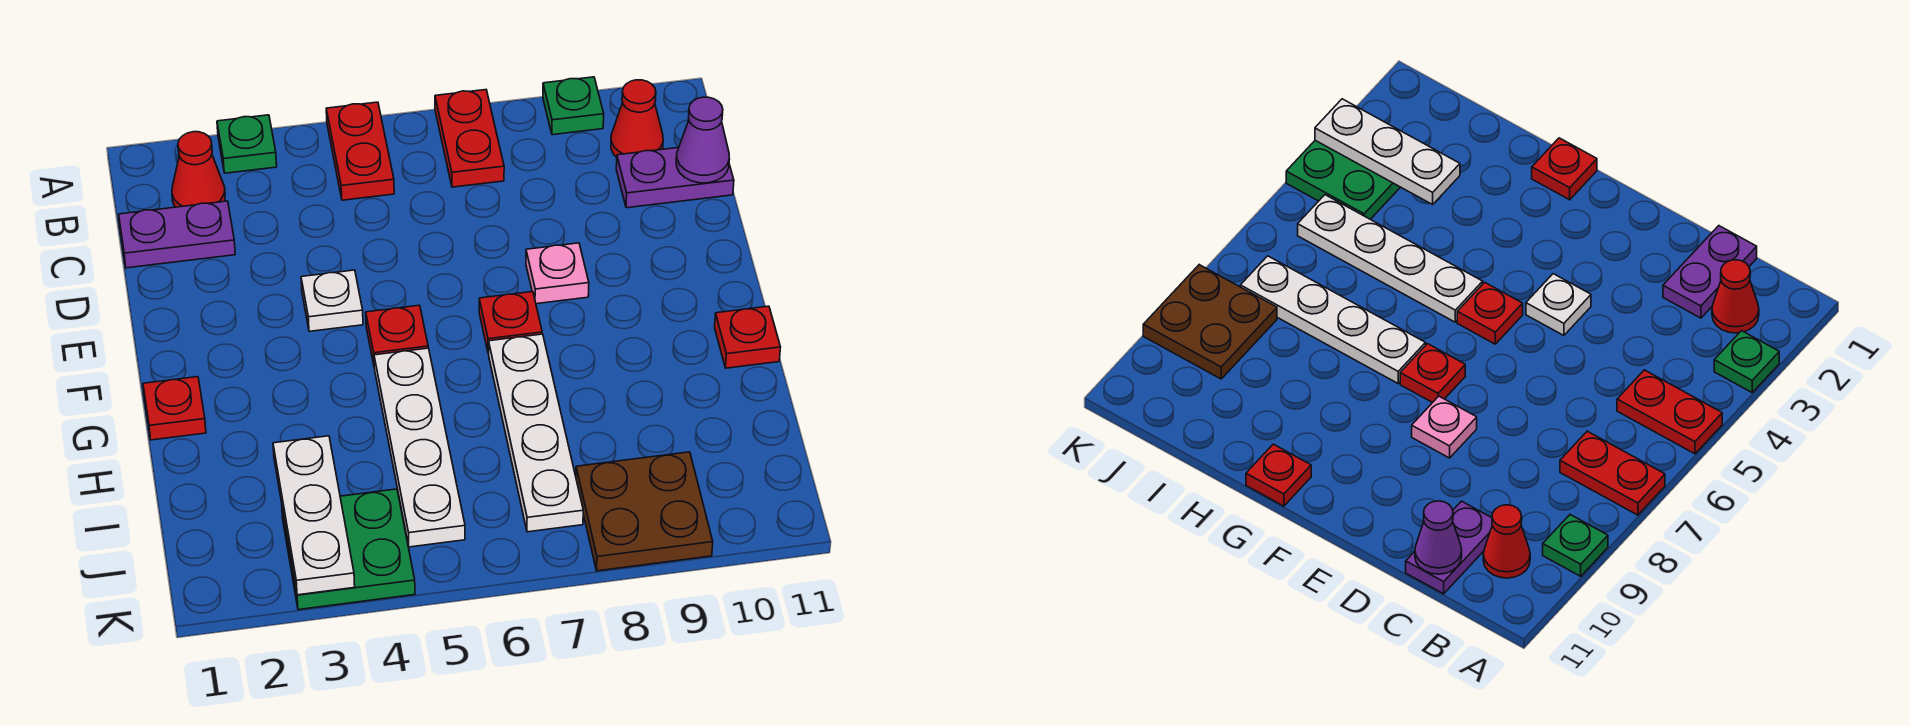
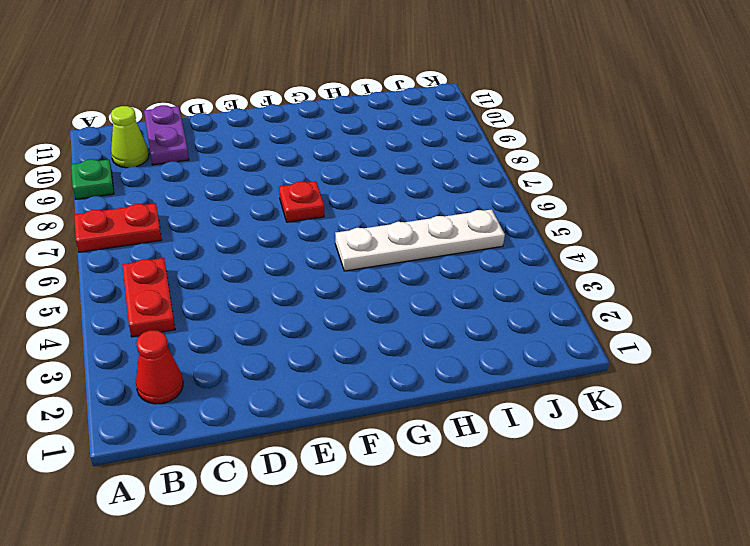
red 1x2 plate [122,258,175,337] -> red 1x2 plate turned to [326,102,394,200]
lime 1x1 cone [111,106,149,168] -> red 1x1 cone [611,80,663,157]
none -> green 1x1 plate [217,115,277,173]
none -> purple 1x2 plate [119,201,235,268]
none -> white 1x1 plate [301,270,363,331]

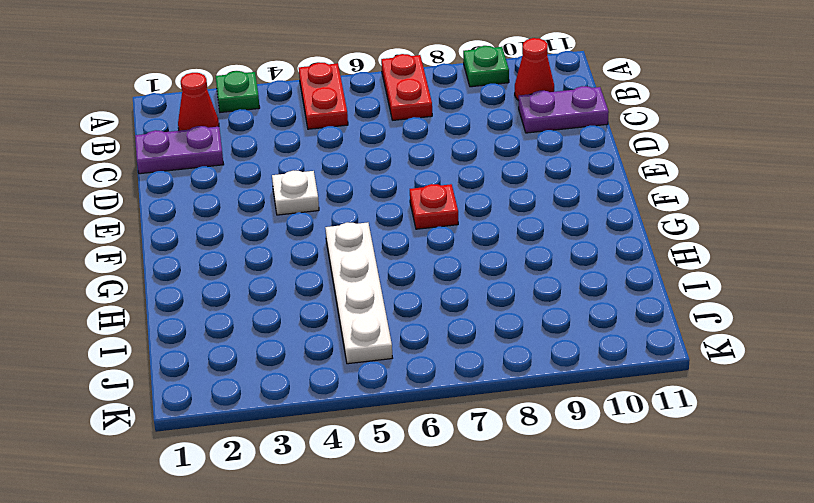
none -> pink 1x1 plate [526,243,589,304]
none -> red 1x1 plate [366,305,428,364]
none -> red 1x1 plate [143,377,206,440]

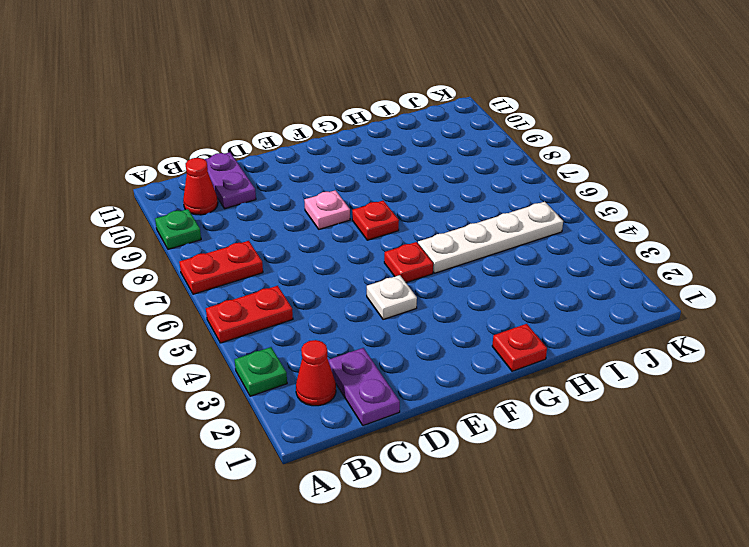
none -> white 1x4 plate [489,334,583,532]
none -> red 1x1 plate [715,306,781,368]
none -> green 2x2 plate [282,489,415,610]

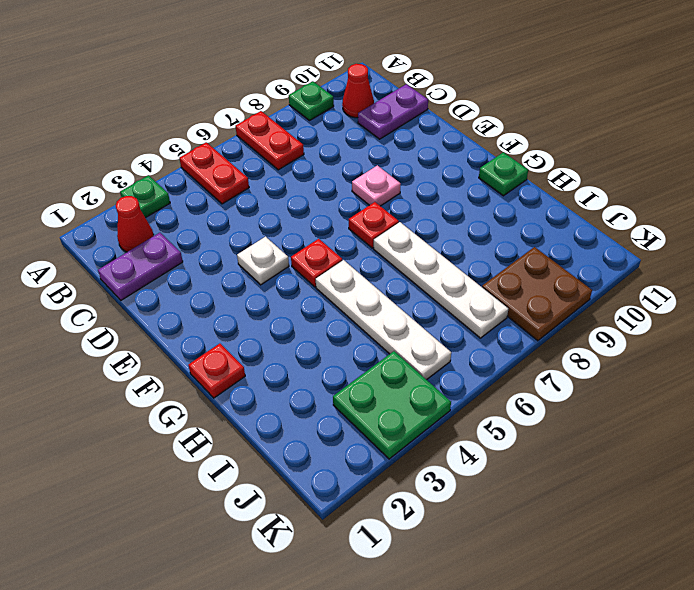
green 1x1 plate [479,152,528,196] -> red 1x1 plate [715,306,781,368]
none -> purple 1x1 cone [676,97,729,183]
none -> white 1x3 plate [273,436,355,595]

